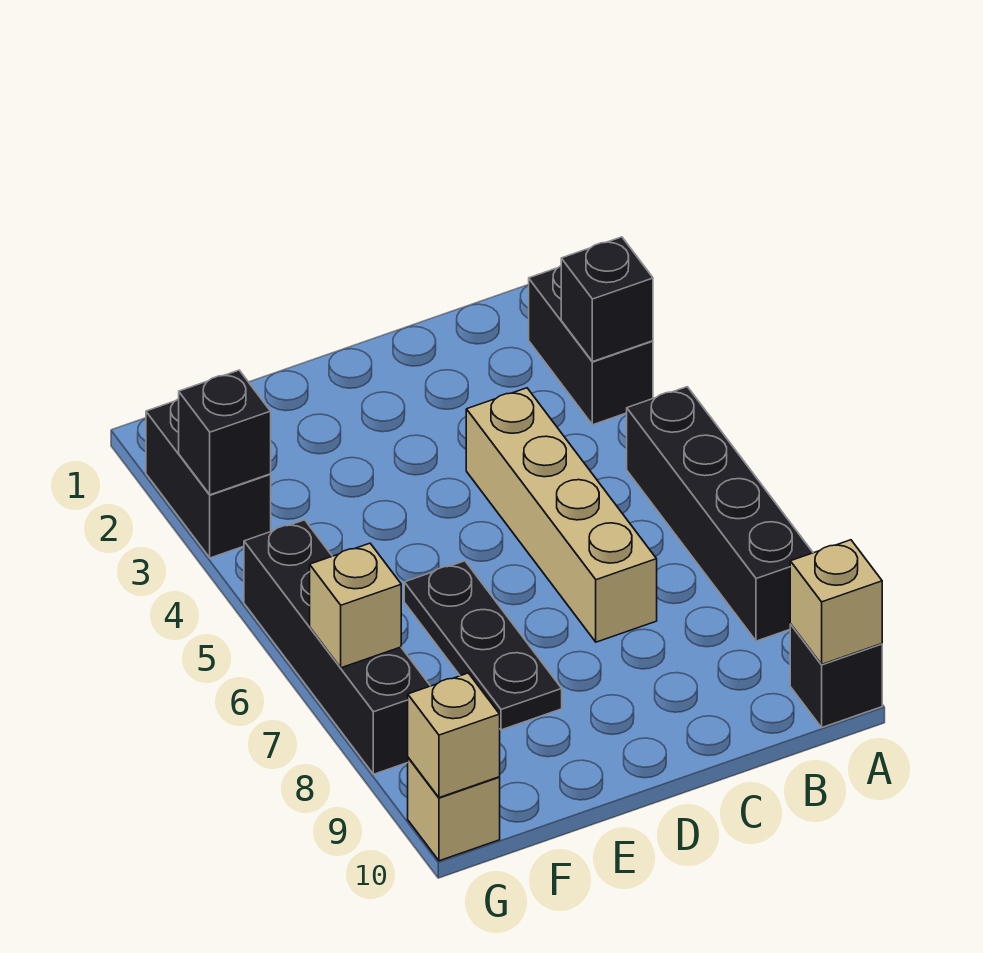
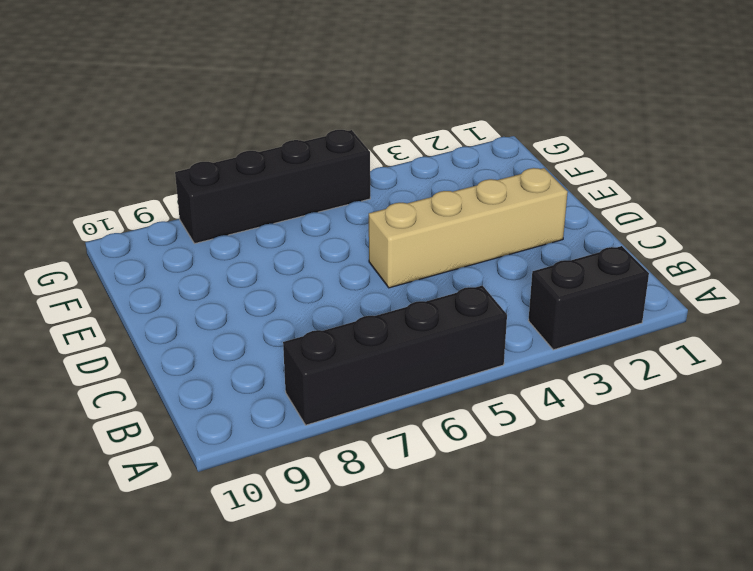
tan 1x4 brick [369,168,568,288] -> tan 1x4 brick moved to [466,388,657,642]
none -> black 1x1 brick [790,624,882,727]
none -> black 1x3 plate [404,561,562,730]
none -> black 1x2 brick [146,399,271,558]

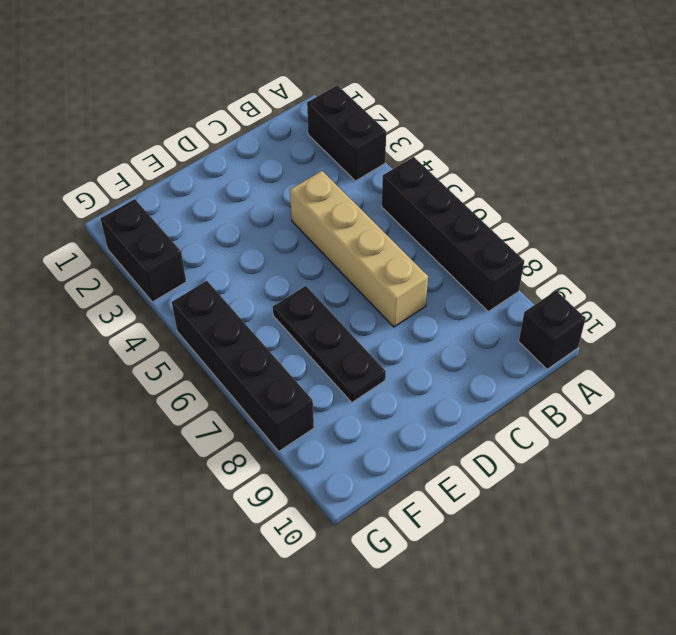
none -> tan 1x1 brick [408,758,500,861]
none -> black 1x1 brick [561,237,653,362]
none -> tan 1x1 brick [790,540,882,664]

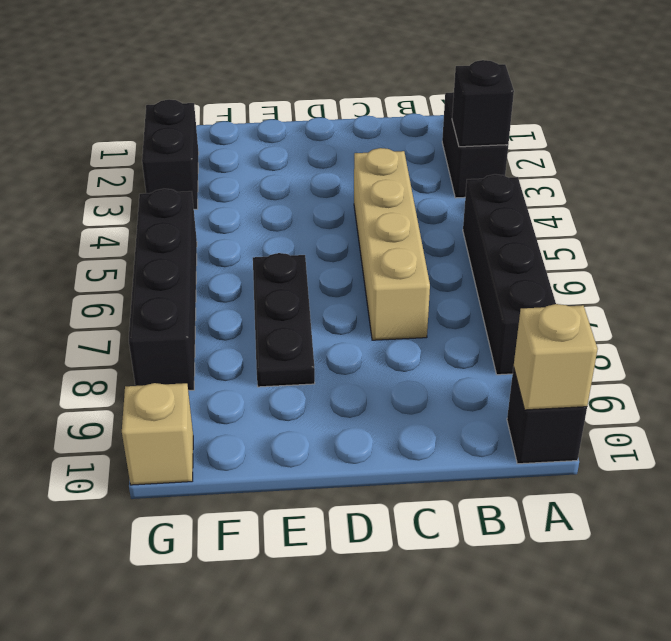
none -> black 1x1 brick [179,370,271,495]
none -> tan 1x1 brick [310,543,401,668]
none -> tan 1x1 brick [408,673,500,798]

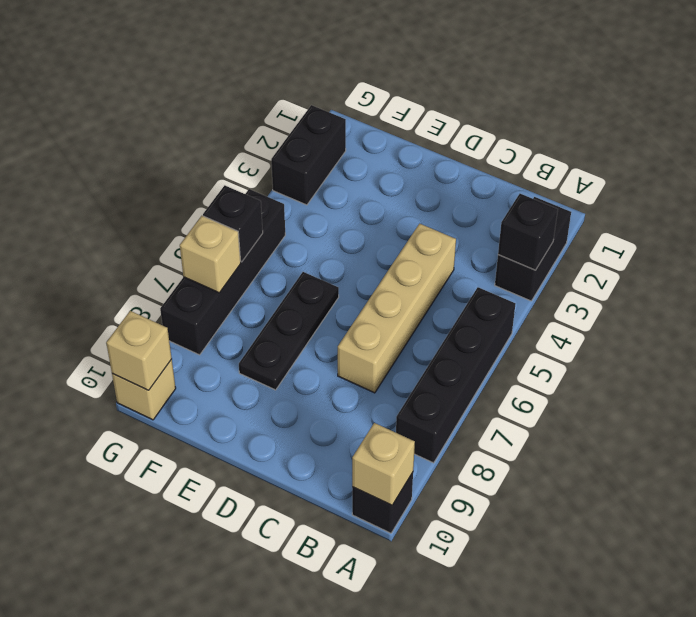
black 1x1 brick [203,185,263,262] -> black 1x1 brick moved to [179,370,271,495]

